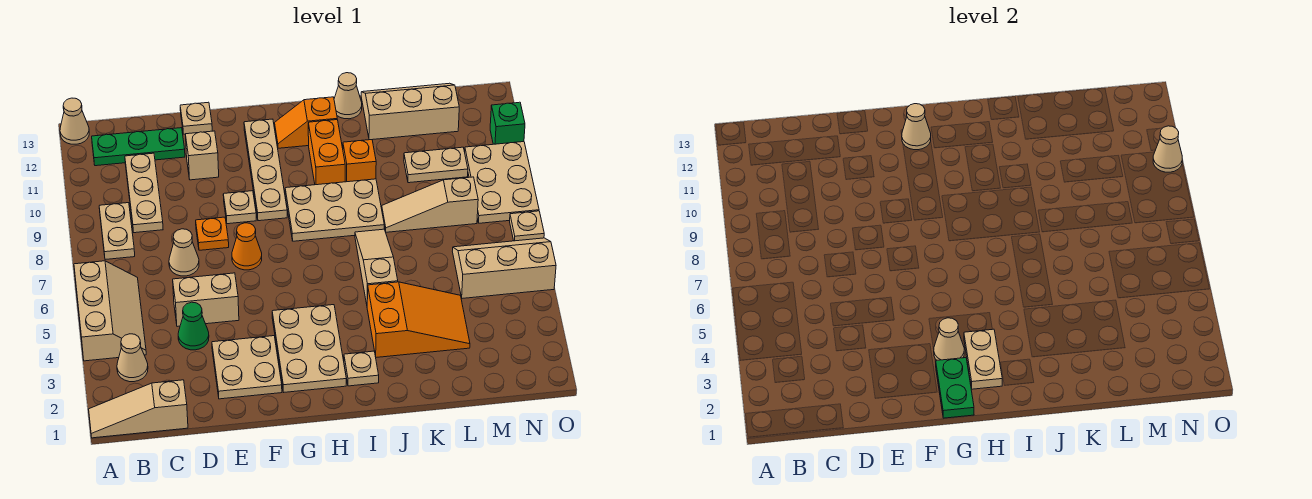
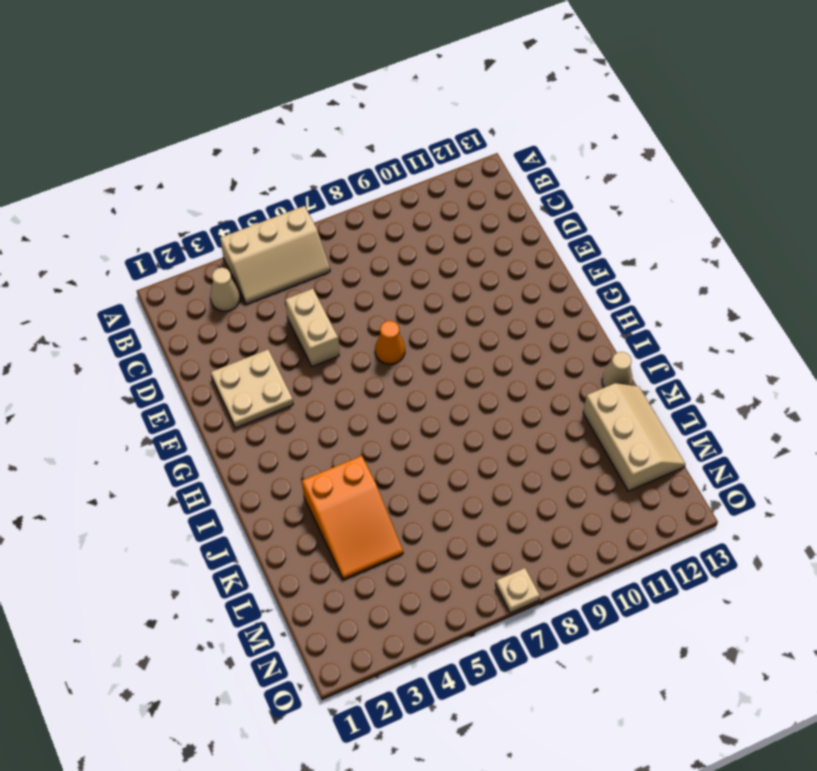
none -> tan 1x3 slope [89,380,188,438]
none -> tan 1x1 cone [60,98,89,144]
none -> tan 1x2 plate [99,203,135,260]
none -> green 1x3 plate [92,128,185,166]

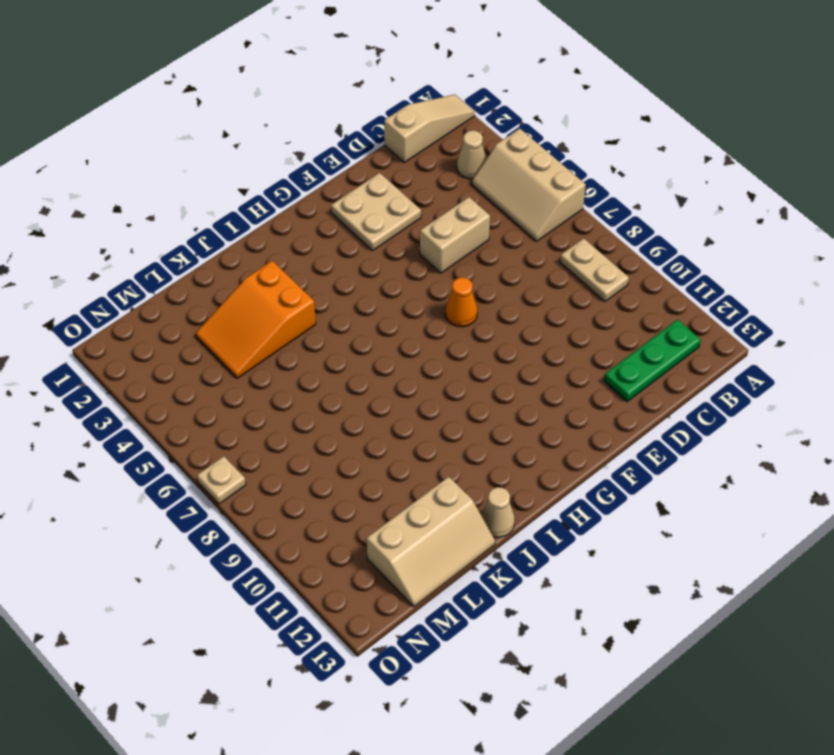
none -> tan 1x1 cone [60,98,89,144]
none -> tan 1x3 plate [125,153,163,233]
none -> green 1x1 cone [178,302,209,350]
none -> tan 1x1 cone [169,229,199,276]

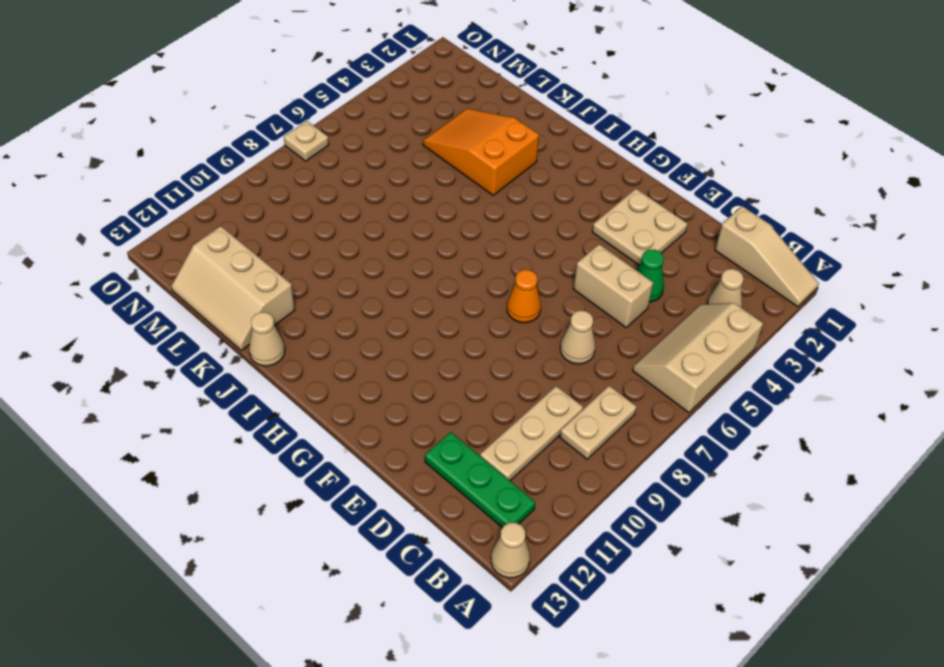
none -> orange 1x1 plate [196,217,229,250]
none -> tan 1x1 brick [185,131,219,180]
none -> tan 1x1 plate [180,102,212,134]
none -> tan 1x1 plate [223,191,256,224]

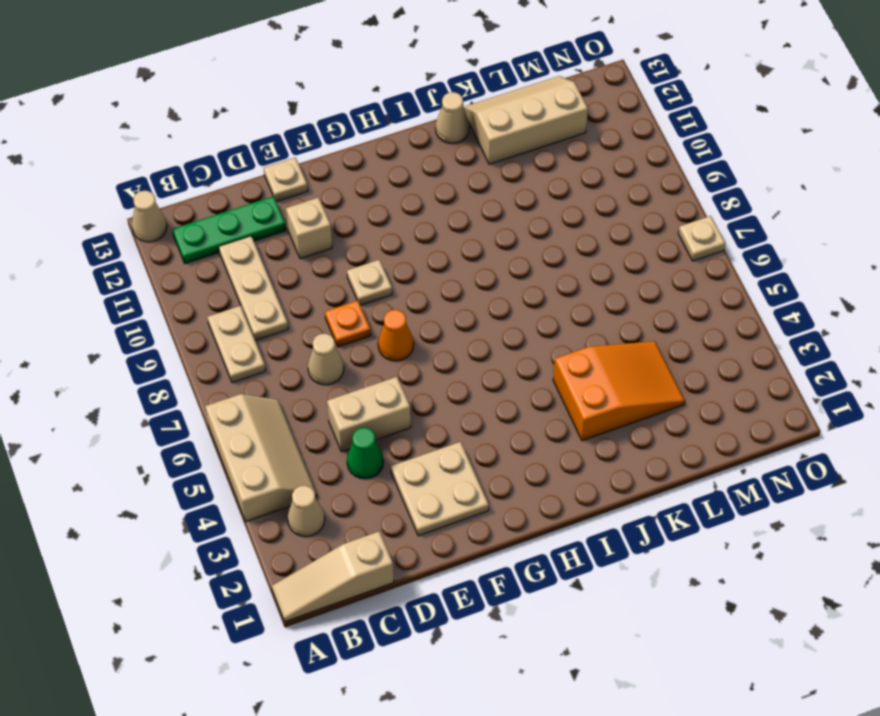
none -> tan 2x3 plate [272,305,346,392]
none -> tan 1x4 plate [244,119,287,221]
none -> tan 2x3 plate [285,179,384,241]
none -> orange 1x2 slope [275,97,337,148]

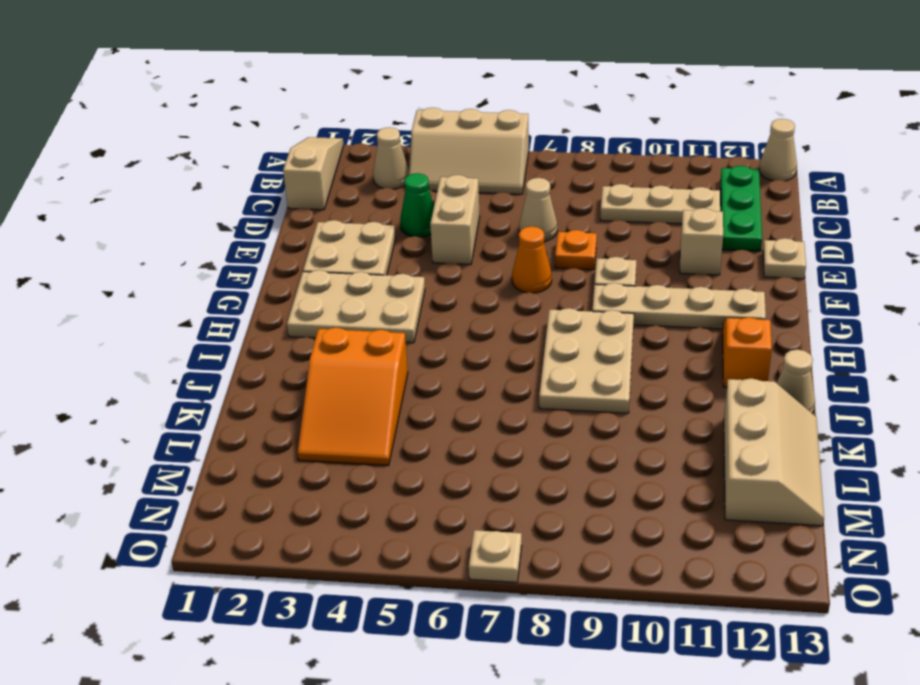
none -> tan 1x2 plate [99,203,135,260]
none -> tan 1x1 plate [344,351,379,386]
none -> orange 1x2 brick [308,120,345,185]
none -> tan 1x3 slope [355,229,398,304]

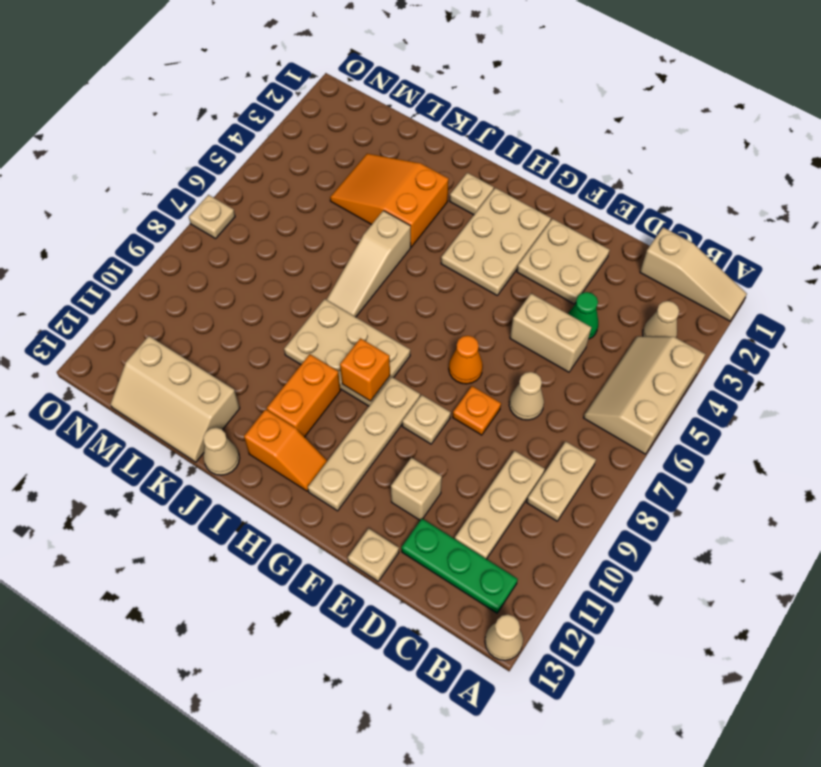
orange 1x1 brick [340,338,390,401] -> orange 1x1 brick moved to [343,140,376,182]
none -> tan 1x3 slope [382,177,478,232]
none -> tan 1x2 plate [404,147,468,183]
none -> tan 2x3 slope [452,238,556,298]
none -> tan 2x3 plate [465,142,539,223]

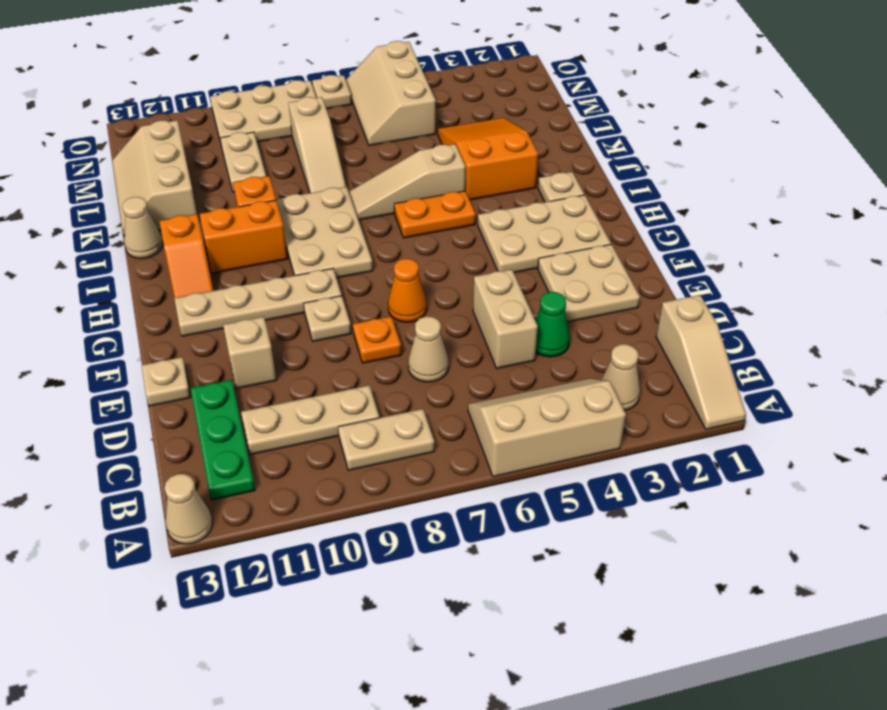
orange 1x2 plate [394,191,476,238] -> none
none -> green 1x1 brick [490,102,525,144]
none -> green 1x2 plate [936,358,974,418]
none -> tan 1x1 cone [934,318,964,360]
none -> tan 1x1 cone [902,104,931,150]

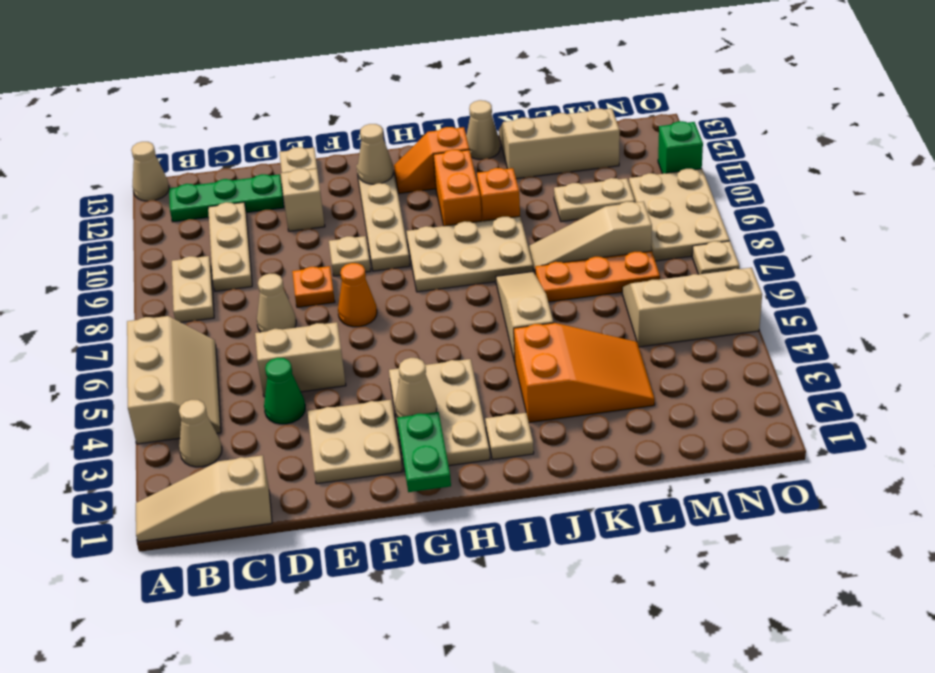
orange 1x3 plate [535,251,660,302] -> none
none -> tan 1x2 plate [964,329,1002,389]
none -> tan 1x1 cone [1153,126,1182,172]

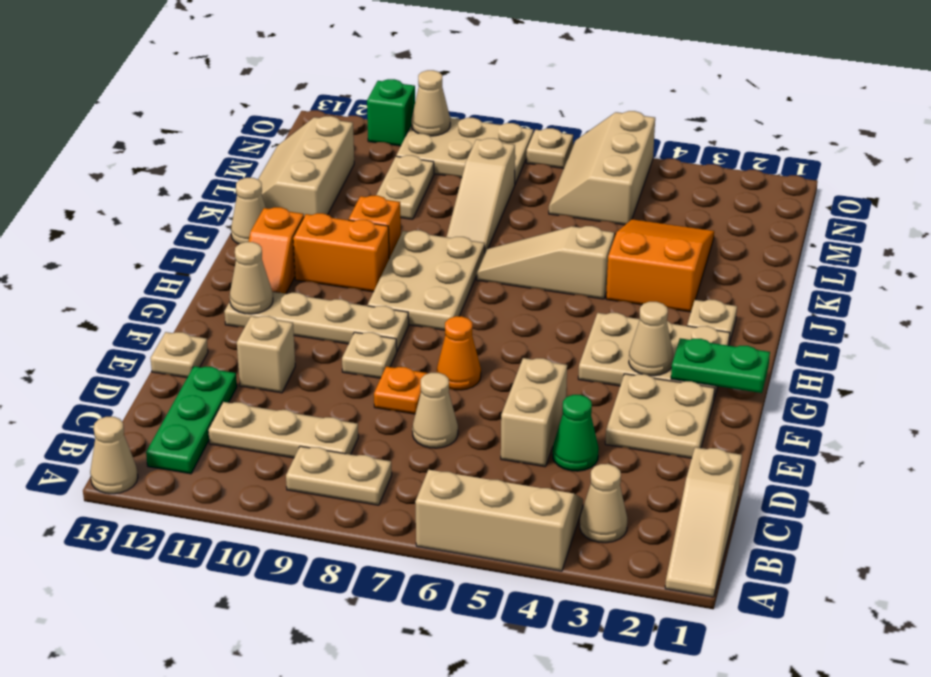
none -> tan 1x2 plate [964,329,1002,389]

